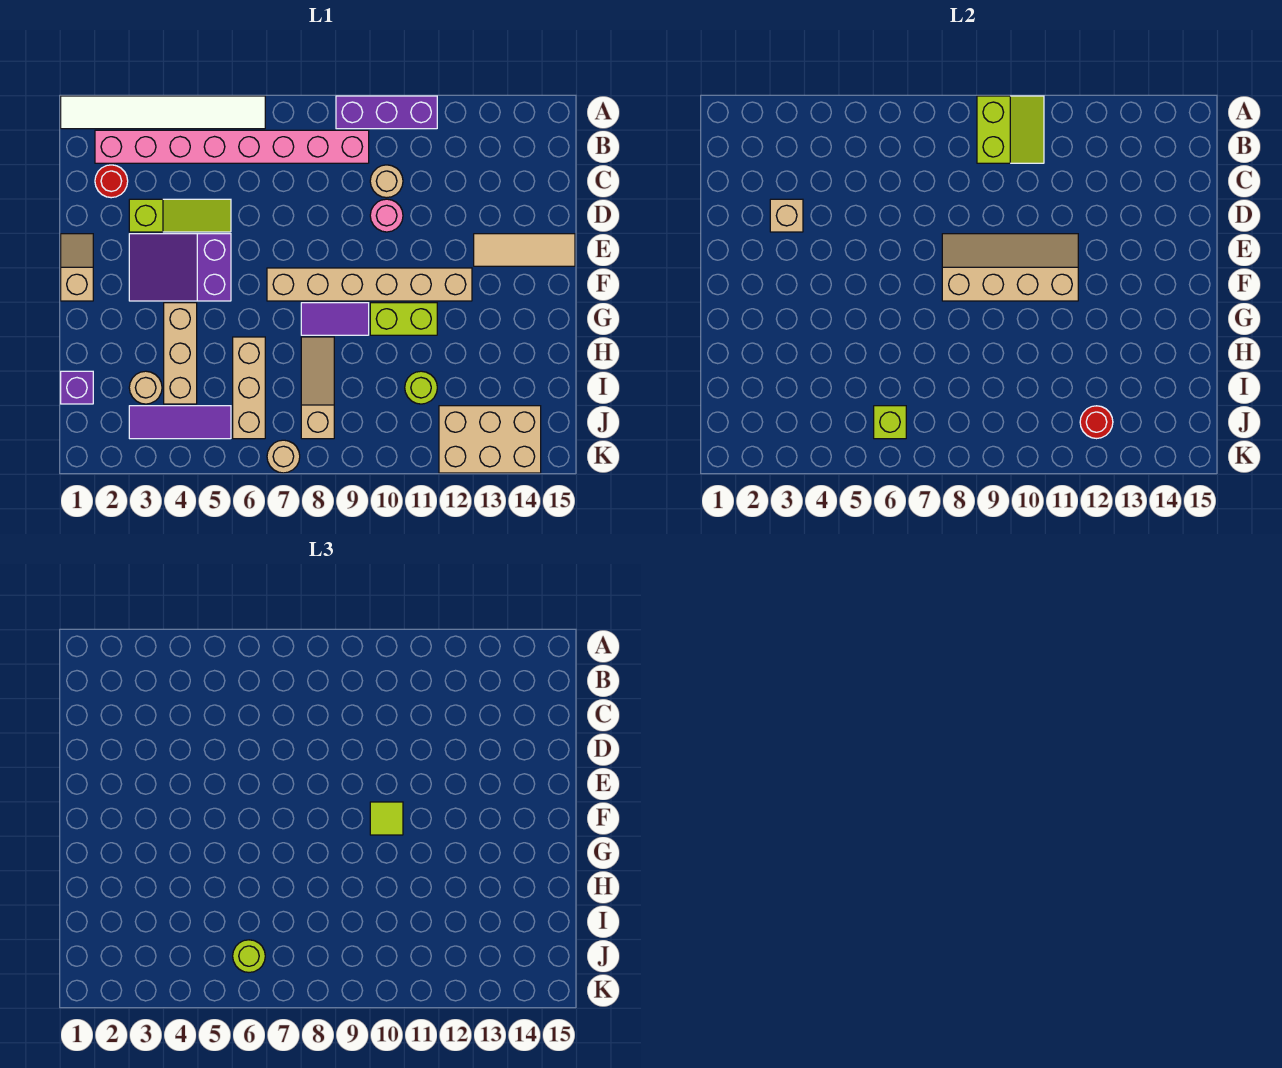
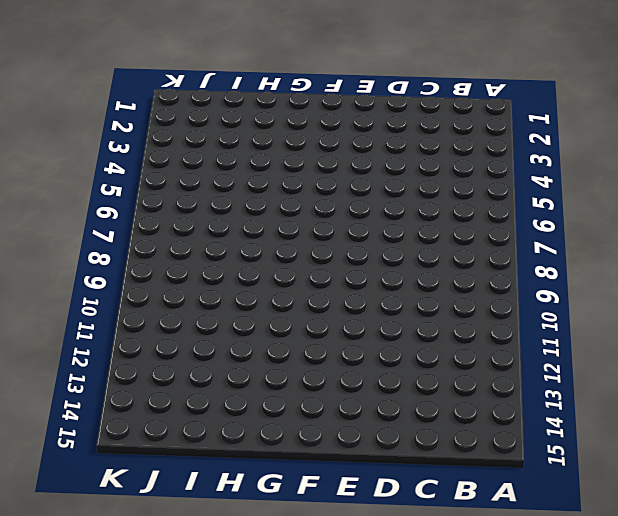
none -> white 1x6 tile [61,96,265,129]
none -> purple 1x3 brick [336,96,437,129]
none -> pink 1x8 brick [95,130,369,163]

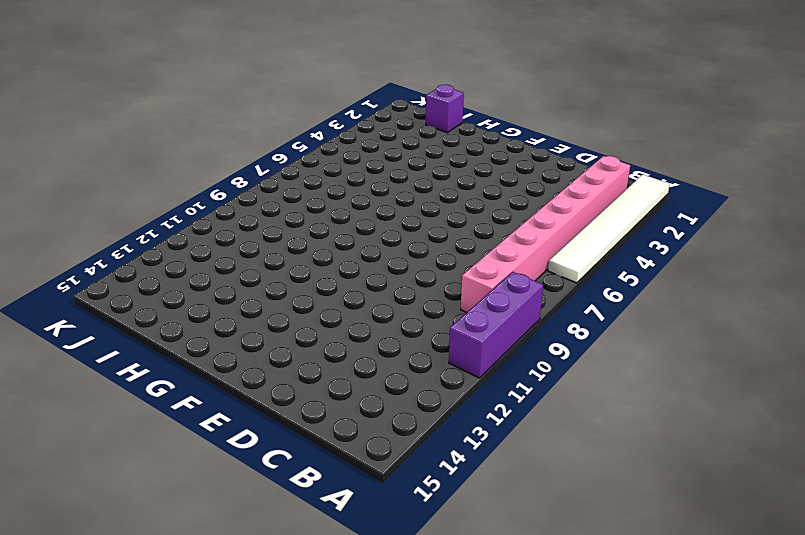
none -> red 1x1 round brick [95,165,128,198]
none -> tan 1x1 round brick [370,165,403,198]
none -> lime 1x3 slope [129,199,231,232]

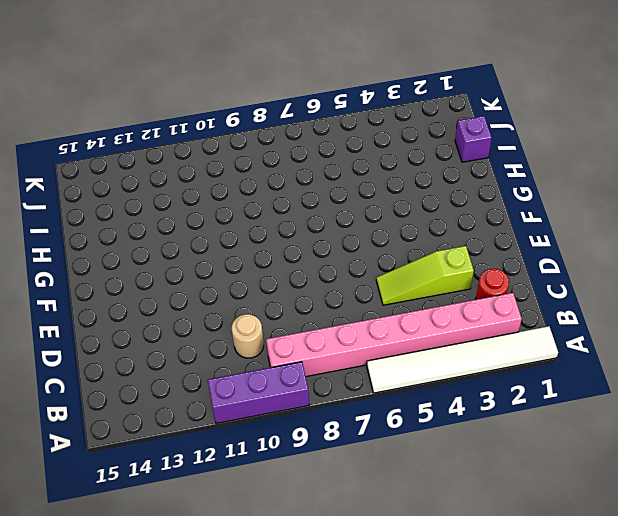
none -> pink 1x1 round brick [370,199,403,232]
none -> tan 1x2 slope [61,234,93,301]
none -> purple 2x3 slope [129,234,231,301]

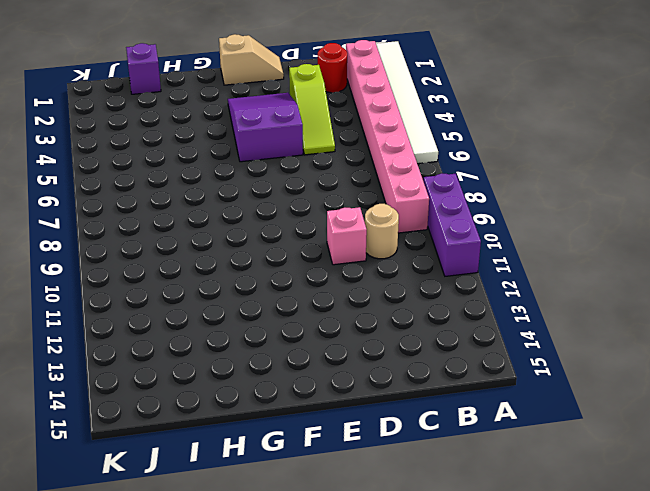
pink 1x1 brick [327,207,367,265] -> pink 1x1 round brick [370,199,403,232]
none -> tan 1x3 tile [474,234,575,266]
none -> tan 1x6 brick [267,268,472,301]
none -> tan 1x3 brick [164,303,197,404]

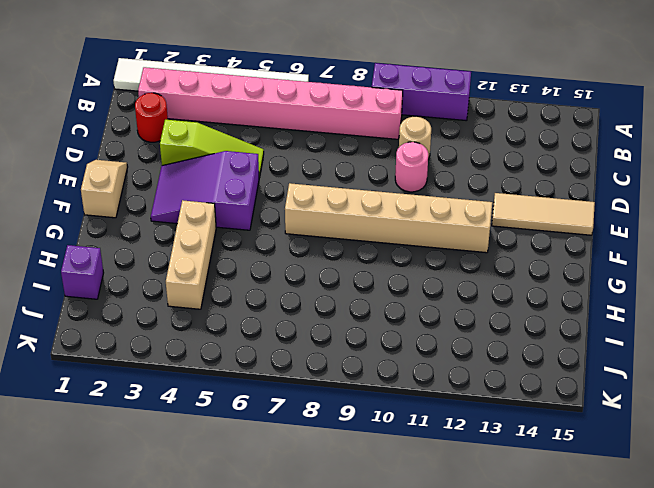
none -> purple 1x2 tile [301,303,369,335]
none -> lime 1x2 brick [370,303,437,335]
none -> tan 1x3 brick [233,337,265,439]

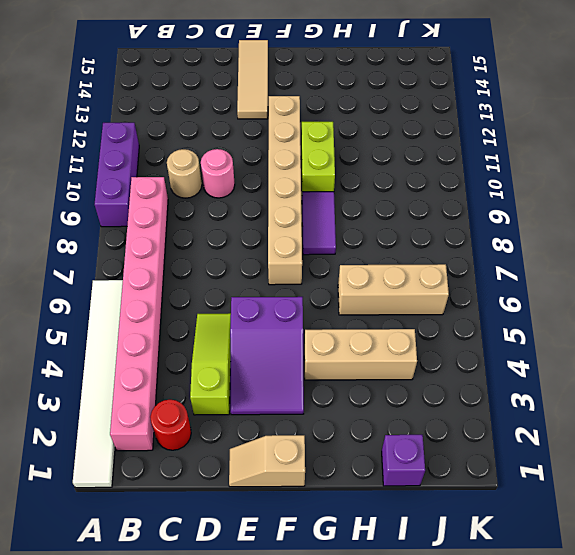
none -> tan 1x3 slope [301,337,334,439]
none -> tan 1x1 round brick [129,371,162,404]
none -> lime 1x1 round brick [405,371,437,404]

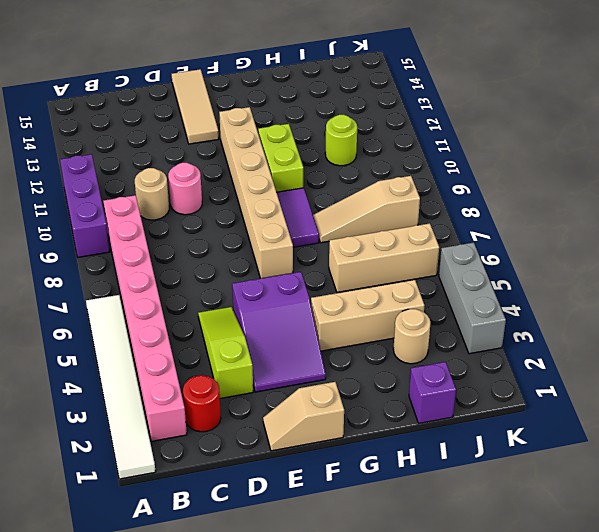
grey 1x3 brick [439,243,506,354] -> none
none -> purple 1x3 tile [129,406,231,439]
none -> tan 2x3 brick [439,406,541,473]
none -> tan 1x1 round brick [267,440,300,473]

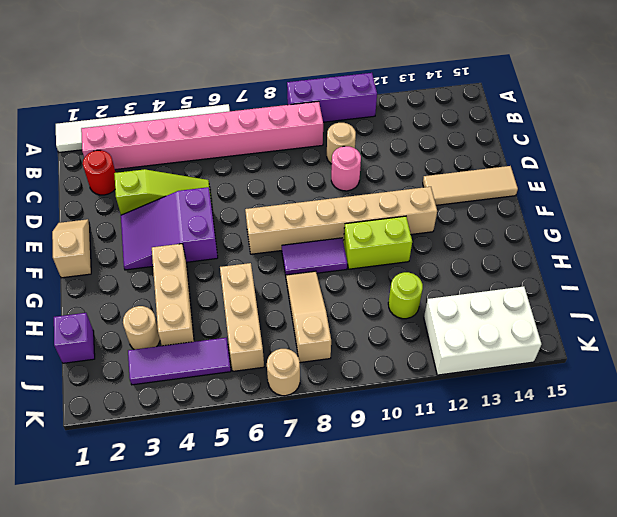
white 2x3 brick [424,286,541,375] -> tan 2x3 brick [439,406,541,473]
none -> lime 2x2 slope [977,96,1044,163]
none -> tan 1x1 brick [770,199,803,232]
none -> tan 2x4 slope [942,234,1078,301]

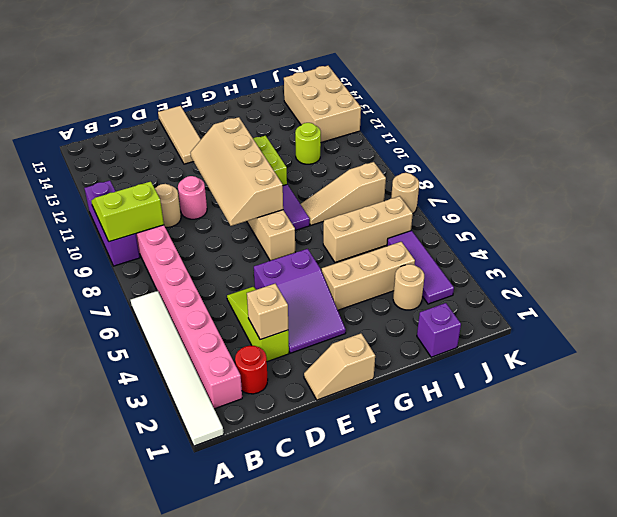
none -> lime 1x1 brick [874,406,906,439]
none -> red 1x1 round brick [1080,406,1113,439]
none -> lime 1x1 tile [370,802,403,835]

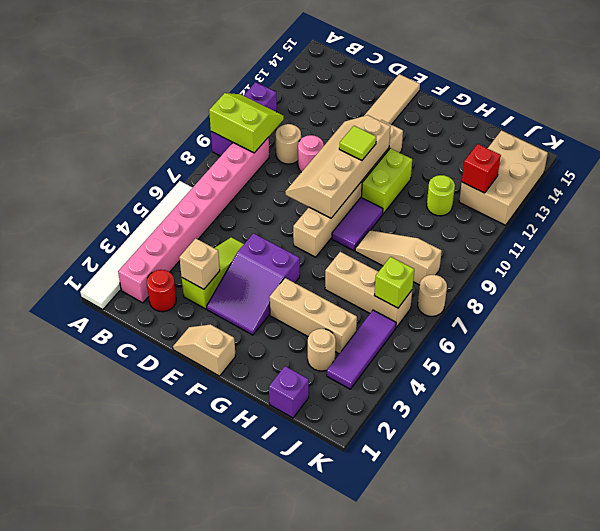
red 1x1 brick [462,144,501,193] -> red 1x1 round brick [1080,406,1113,439]
none -> lime 1x1 round brick [233,940,265,972]

